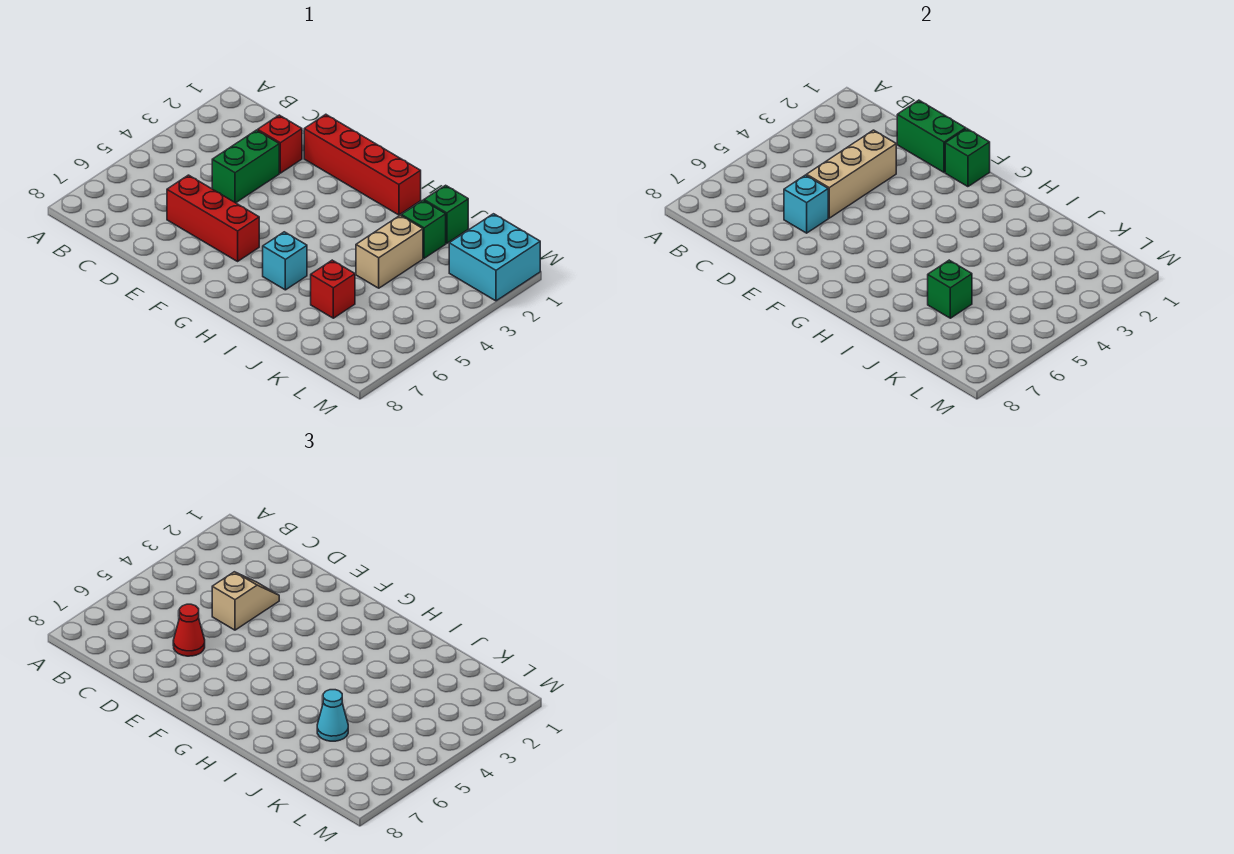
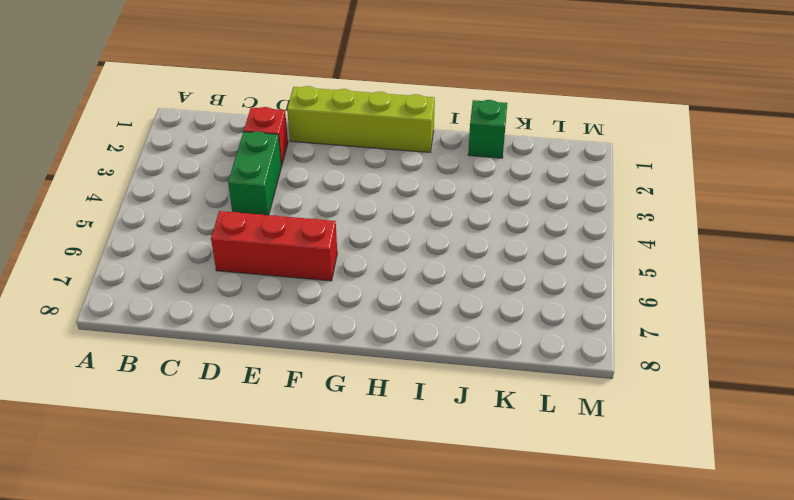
lime 1x4 brick [287,86,435,152] -> red 1x4 brick [304,114,421,215]
none -> cyan 1x1 brick [263,232,307,290]
none -> green 1x1 brick [401,200,446,258]
none -> tan 1x2 brick [356,215,423,288]

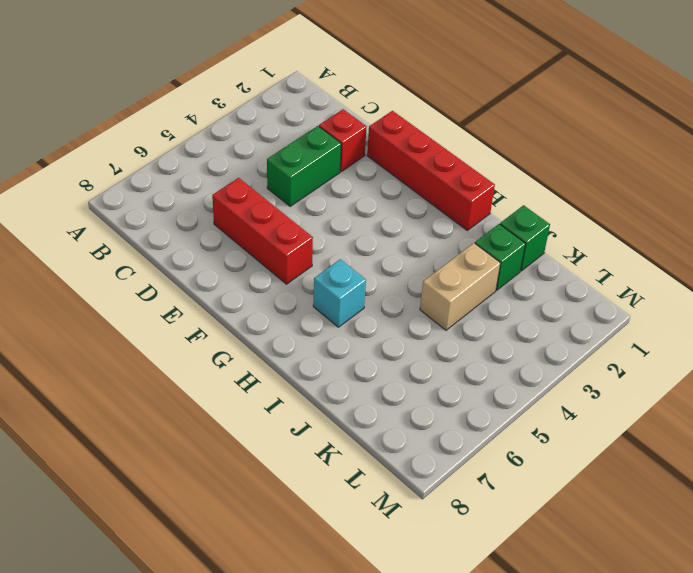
none -> red 1x1 brick [311,260,355,318]
none -> cyan 2x2 brick [449,214,540,301]
none -> green 1x2 brick [897,100,966,172]

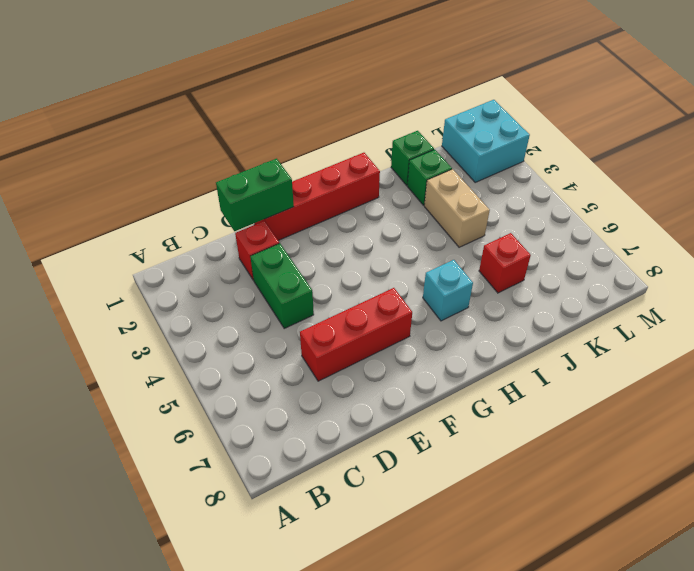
none -> tan 1x3 brick [807,130,896,218]
none -> cyan 1x1 brick [784,175,828,233]
none -> green 1x1 brick [945,129,990,187]

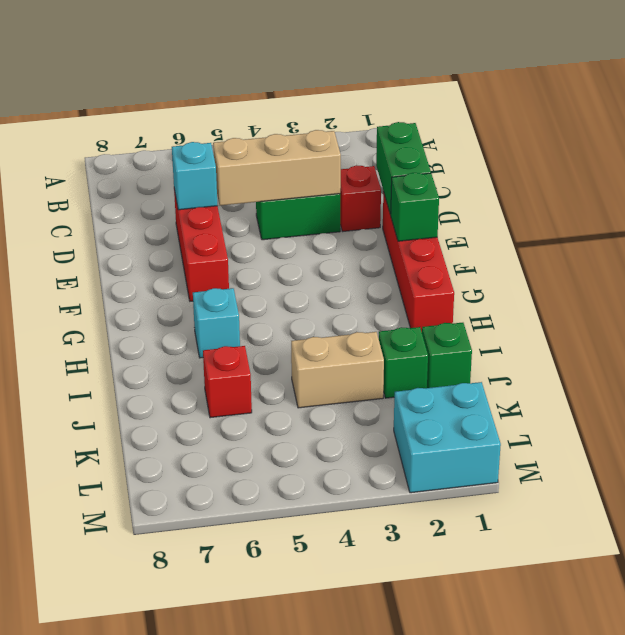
none -> green 1x1 brick [928,260,972,318]
none -> tan 1x2 slope [212,572,279,630]
none -> red 1x1 cone [173,604,205,656]

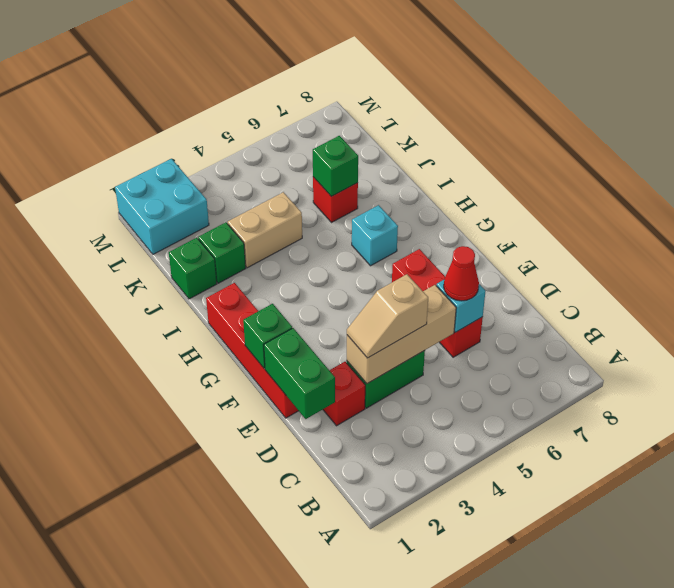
none -> cyan 1x1 cone [317,690,348,741]

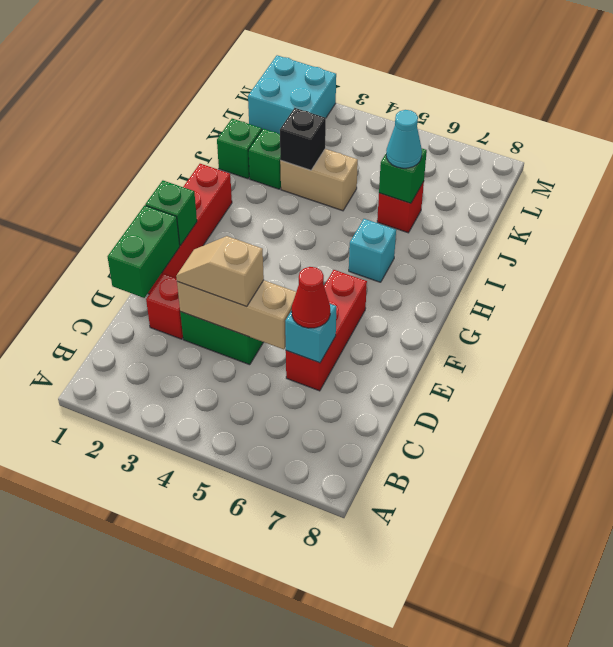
black 1x1 brick [280,108,326,170] -> none

